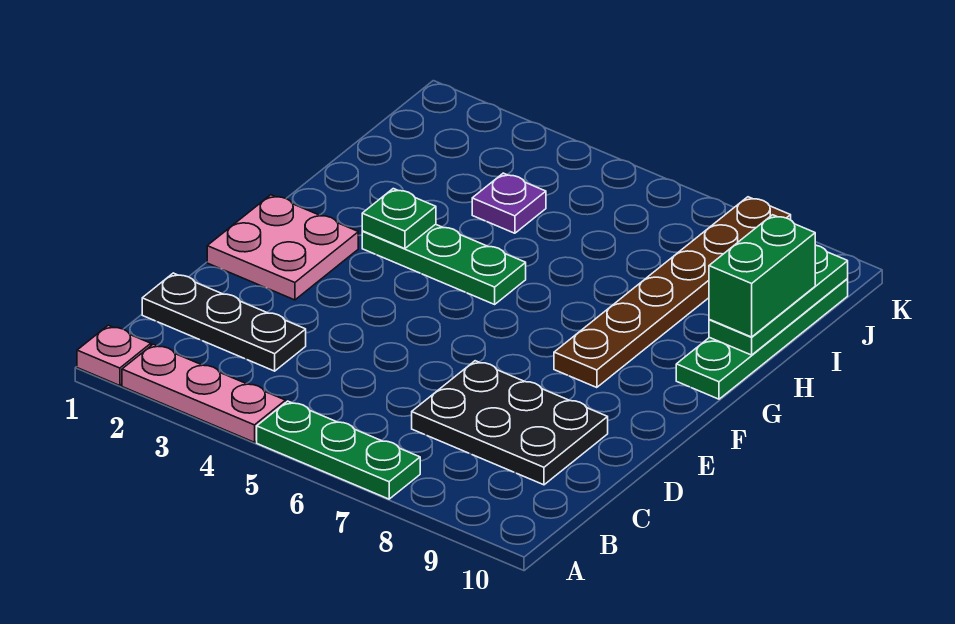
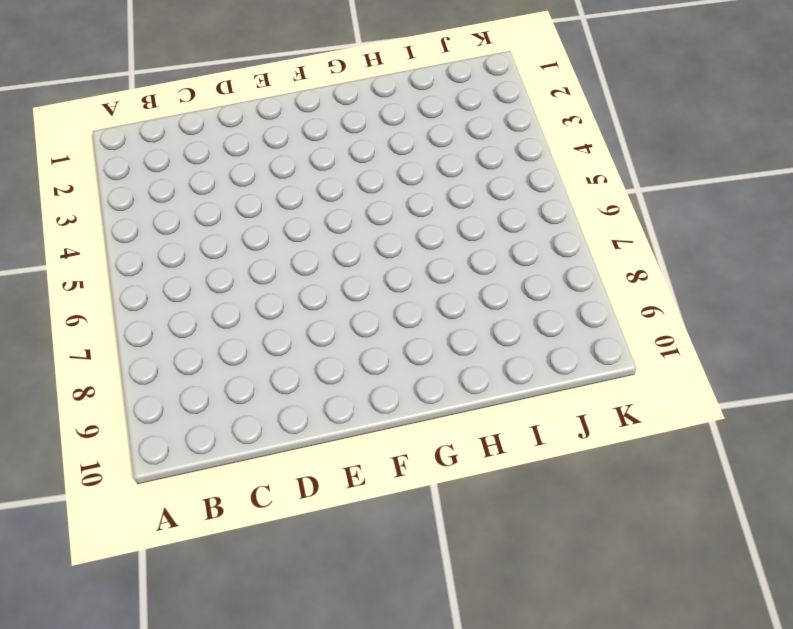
none -> pink 1x1 plate [77,325,151,386]
none -> pink 1x3 plate [122,344,286,442]
none -> green 1x3 plate [257,401,420,499]

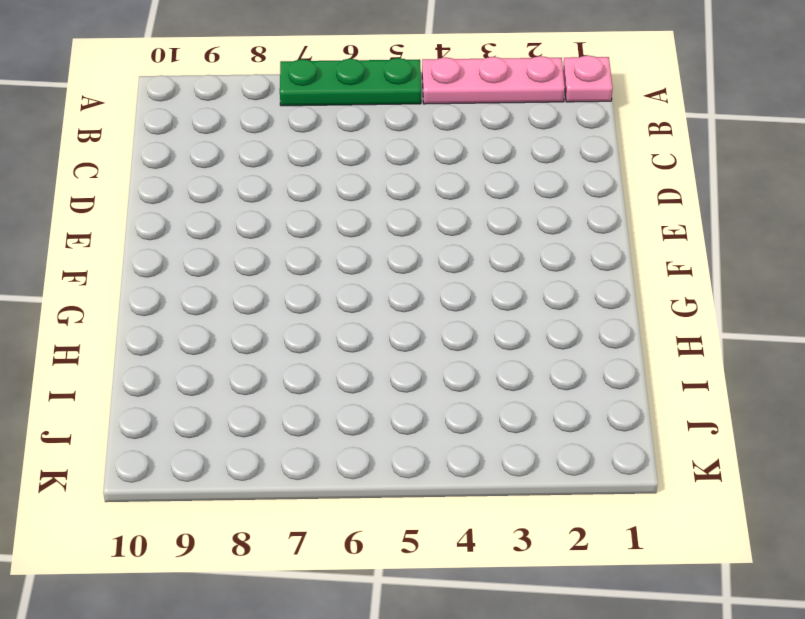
none -> black 1x3 plate [142,273,306,371]
none -> black 2x3 plate [412,361,608,485]
none -> pink 2x2 plate [207,195,358,300]

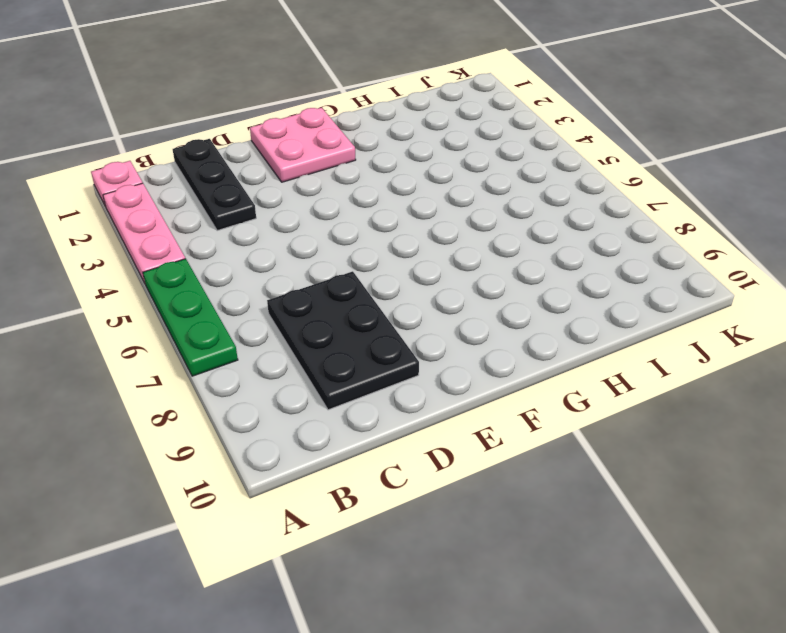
none -> brown 1x6 plate [554,197,791,388]
none -> green 1x3 plate [362,224,526,304]
none -> green 1x4 plate [676,279,848,399]

